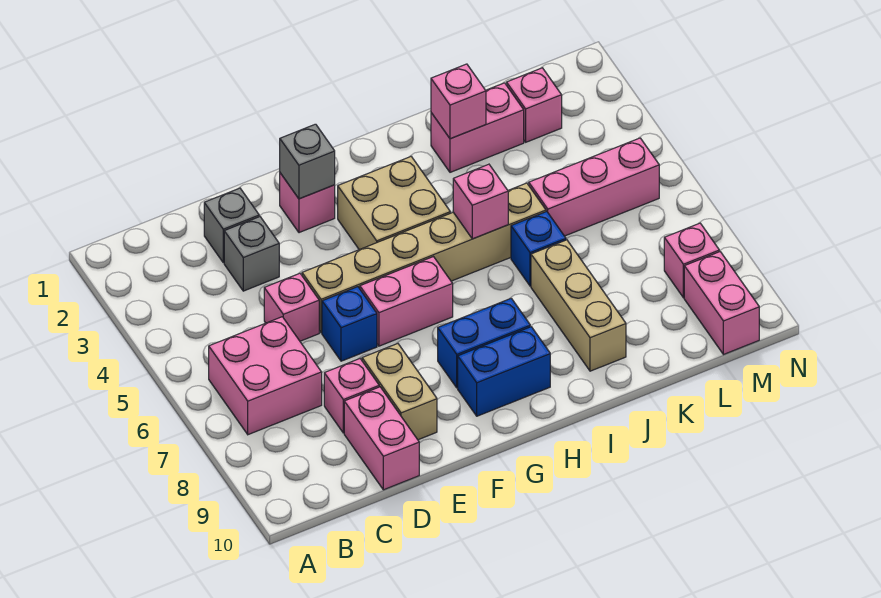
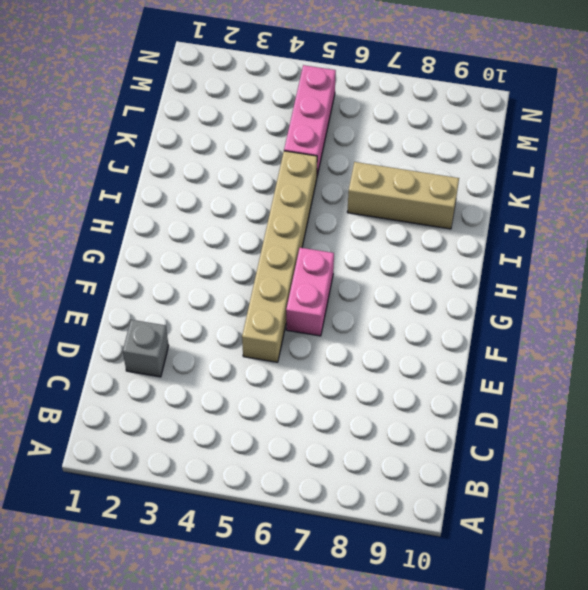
none -> pink 2x2 brick [209,317,322,435]
none -> grey 1x1 brick [224,217,279,291]
none -> pink 1x1 brick [264,273,319,341]

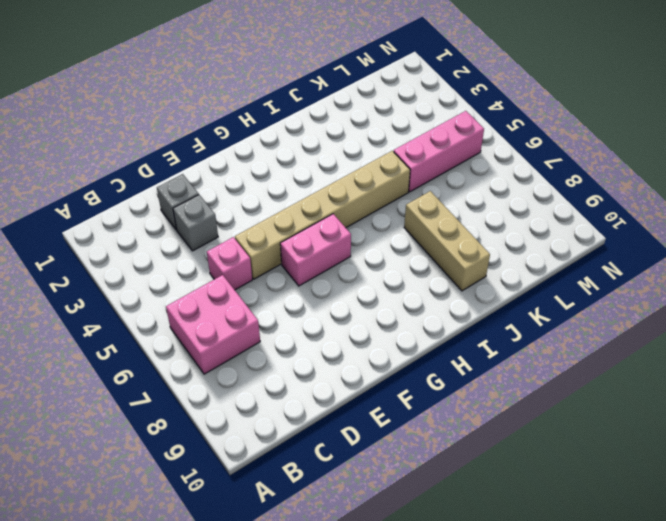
none -> pink 1x1 brick [324,359,379,433]
none -> pink 1x2 brick [344,387,419,490]
none -> blue 1x1 brick [322,287,377,361]

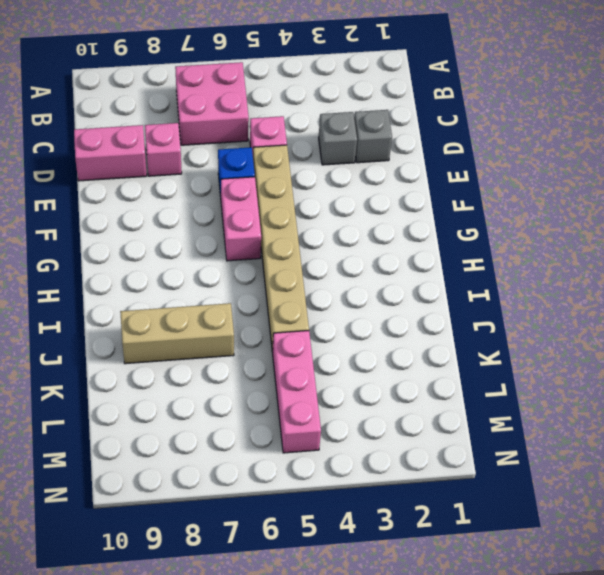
none -> tan 1x2 brick [362,344,437,440]
none -> pink 1x1 brick [280,173,335,233]
none -> tan 2x2 brick [338,157,450,250]

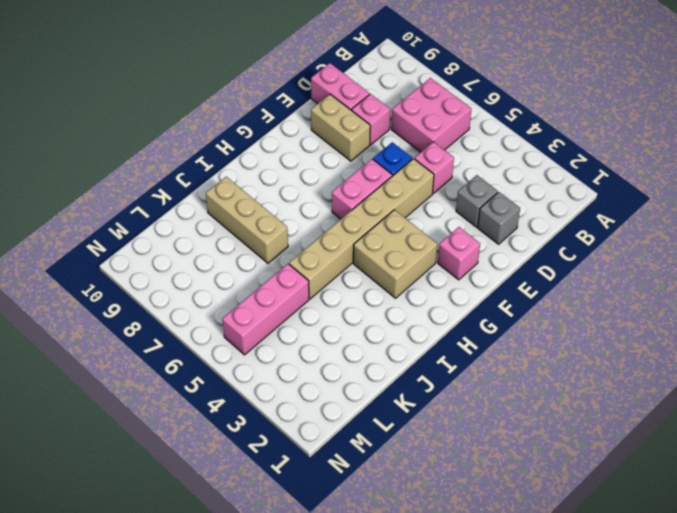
none -> blue 1x2 brick [438,298,530,388]
none -> blue 1x2 brick [458,327,550,416]
none -> pink 1x2 brick [431,83,524,172]

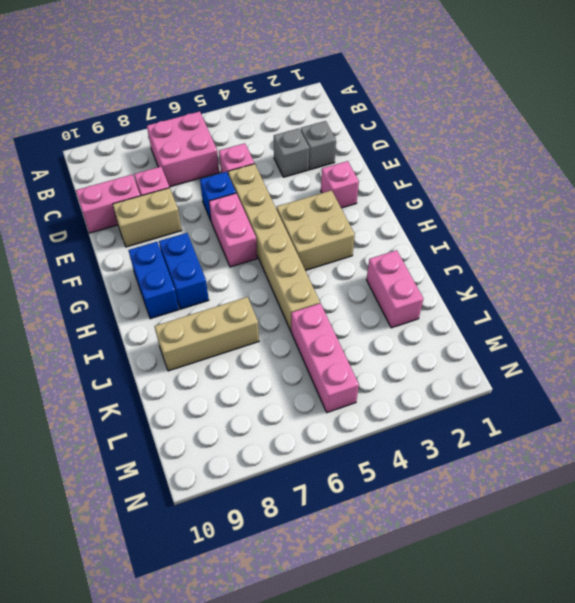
none -> blue 1x1 brick [511,212,566,286]
none -> pink 1x1 brick [507,68,562,142]
none -> pink 1x1 brick [664,223,719,298]

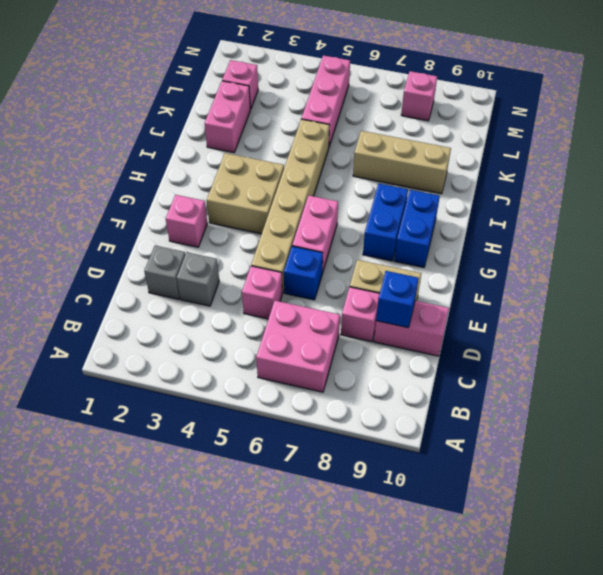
blue 1x1 brick [376,271,419,328] -> blue 1x1 brick moved to [511,212,566,286]
none -> pink 1x2 brick [684,252,759,355]
none -> grey 1x1 brick [280,124,335,199]
none -> pink 1x1 brick [453,164,508,239]

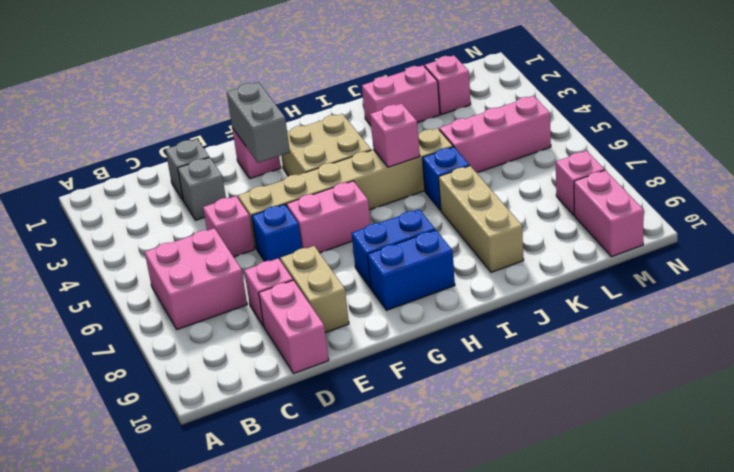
grey 1x2 brick [227,82,290,163] -> grey 1x1 brick [280,124,335,199]
none -> pink 1x1 brick [431,64,486,139]

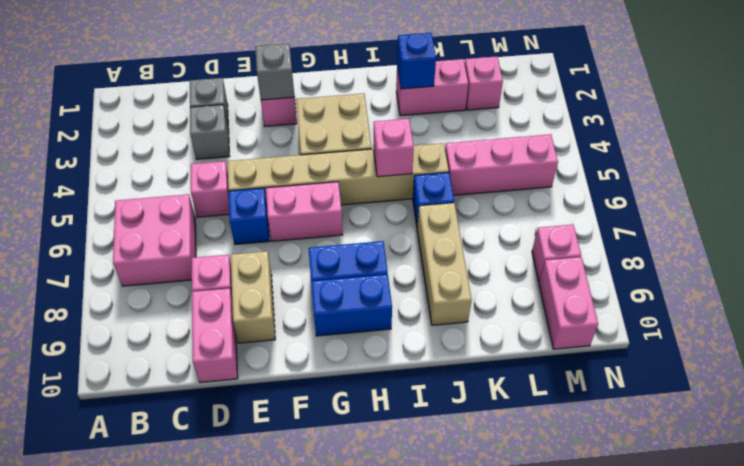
blue 1x1 brick [397,33,436,89] -> pink 1x1 brick [431,64,486,139]

